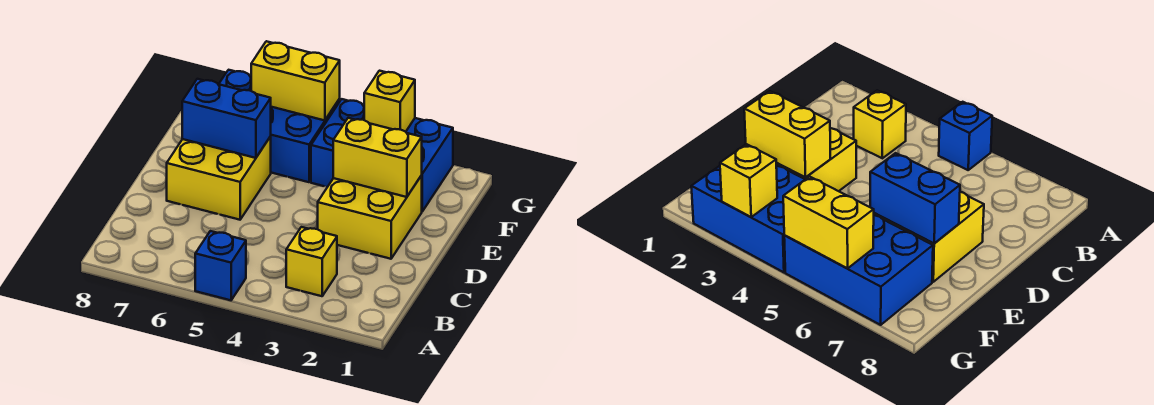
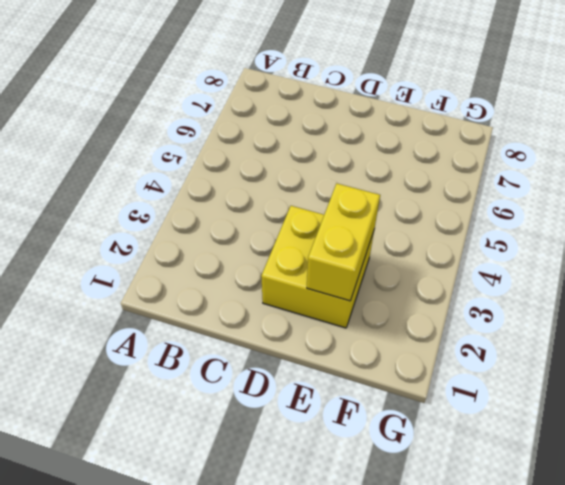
none -> blue 1x1 brick [195,231,246,300]
none -> yellow 1x1 brick [286,227,337,296]

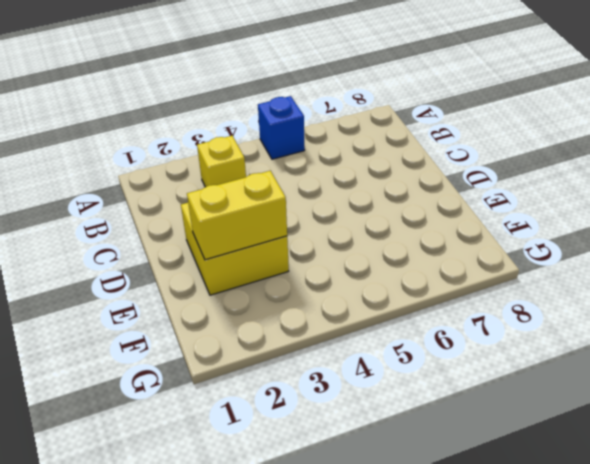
none -> yellow 2x2 brick [167,137,271,220]
none -> blue 2x3 brick [311,99,453,211]

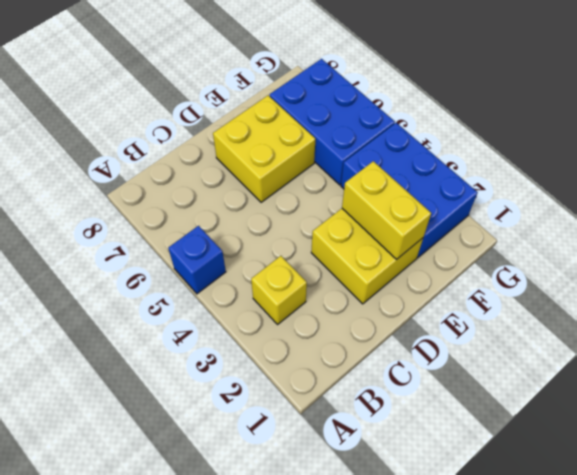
none -> blue 1x2 brick [182,79,271,158]
none -> yellow 1x1 brick [364,71,415,132]

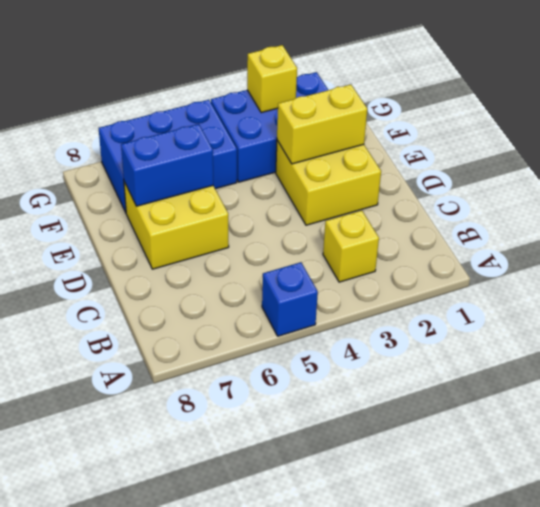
none -> yellow 1x2 brick [251,41,340,121]

